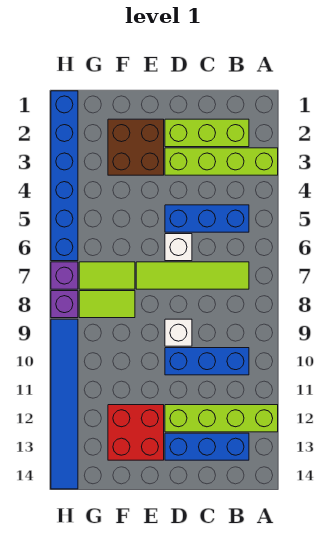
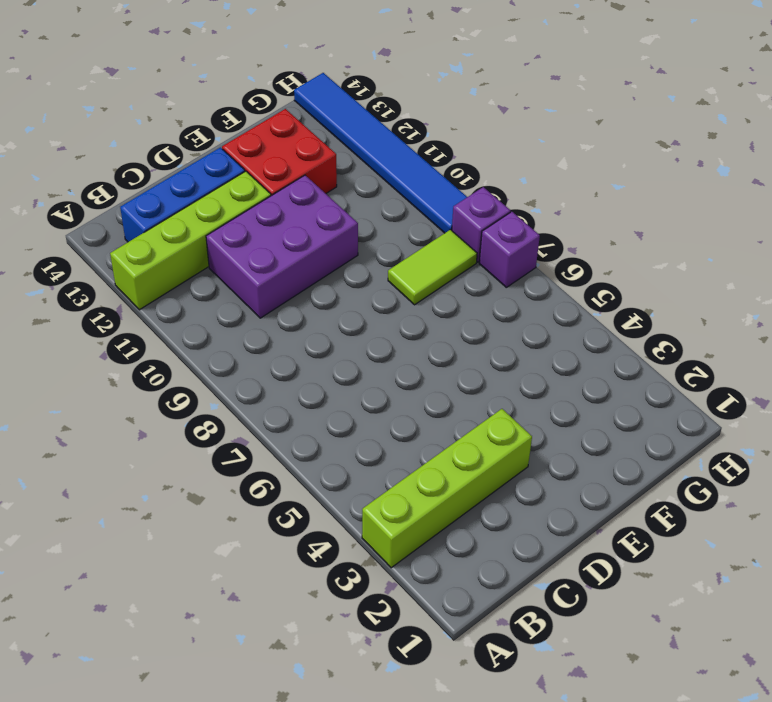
purple 2x3 brick [206,175,358,318] -> blue 1x3 brick [165,348,249,375]
none -> lime 1x3 brick [165,119,249,147]
none -> blue 1x3 brick [165,205,249,232]
none -> lime 1x4 tile [136,262,249,289]

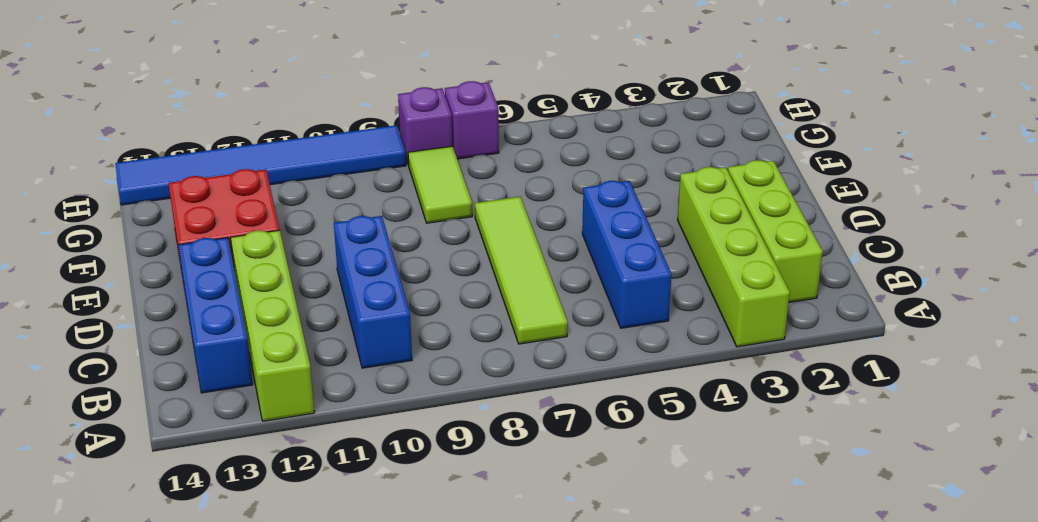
none -> white 1x1 brick [165,234,192,261]
none -> white 1x1 brick [165,319,192,346]
none -> brown 2x2 brick [108,119,164,175]

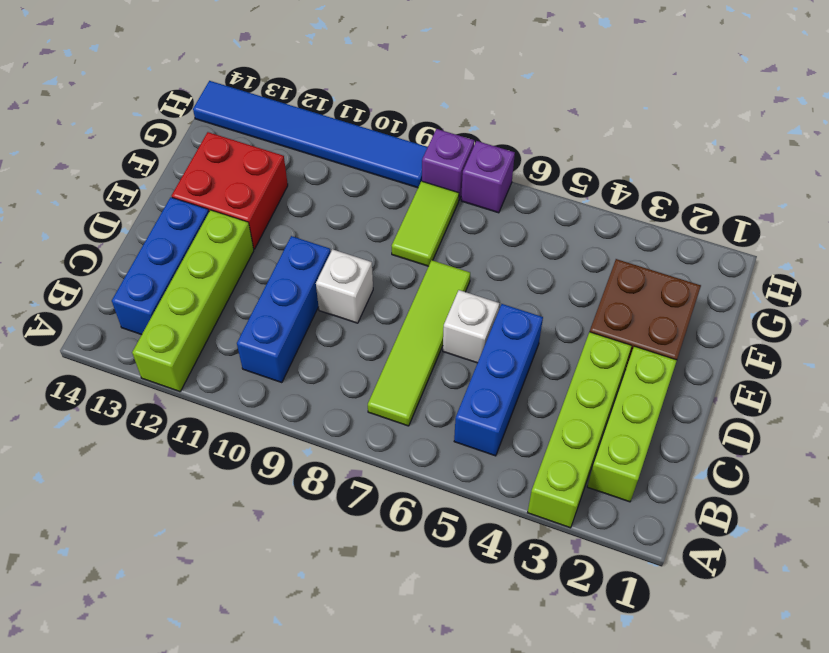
none -> lime 1x2 tile [79,262,135,289]
none -> blue 1x6 brick [51,91,78,261]

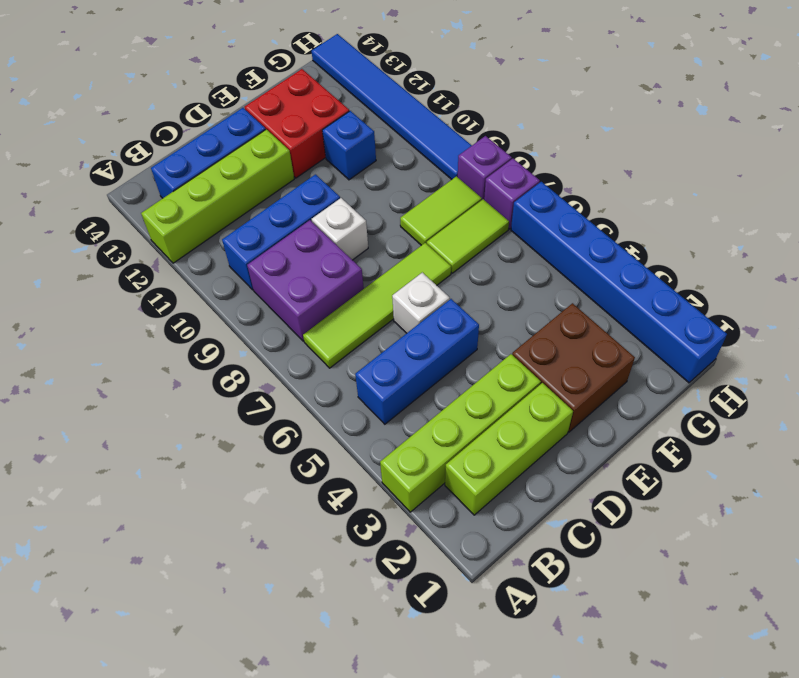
purple 2x2 brick [247,220,364,341] -> none
blue 1x1 brick [322,111,376,180] -> none

